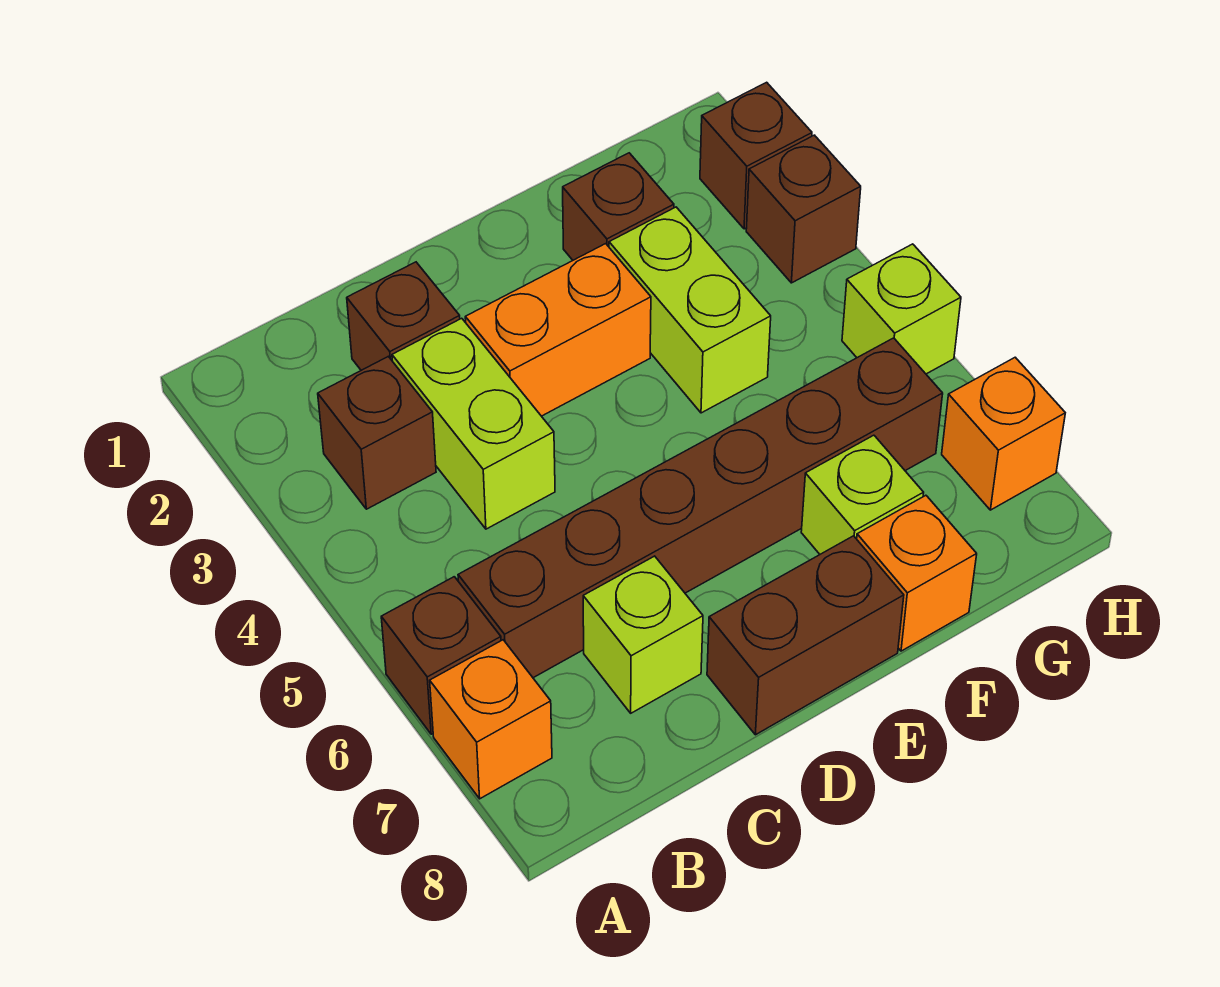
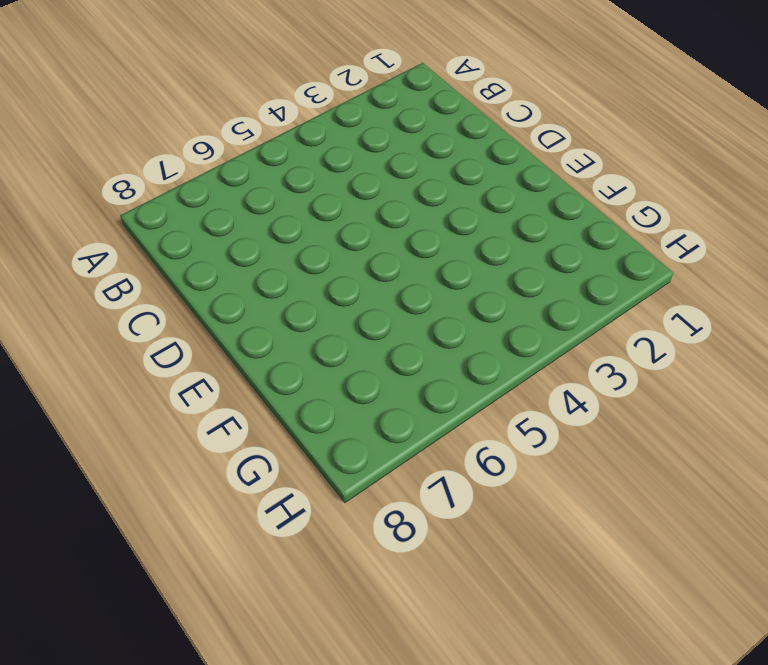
none -> brown 1x1 brick [381,577,501,734]
none -> orange 1x1 brick [430,640,552,799]
none -> brown 1x1 brick [318,356,436,509]

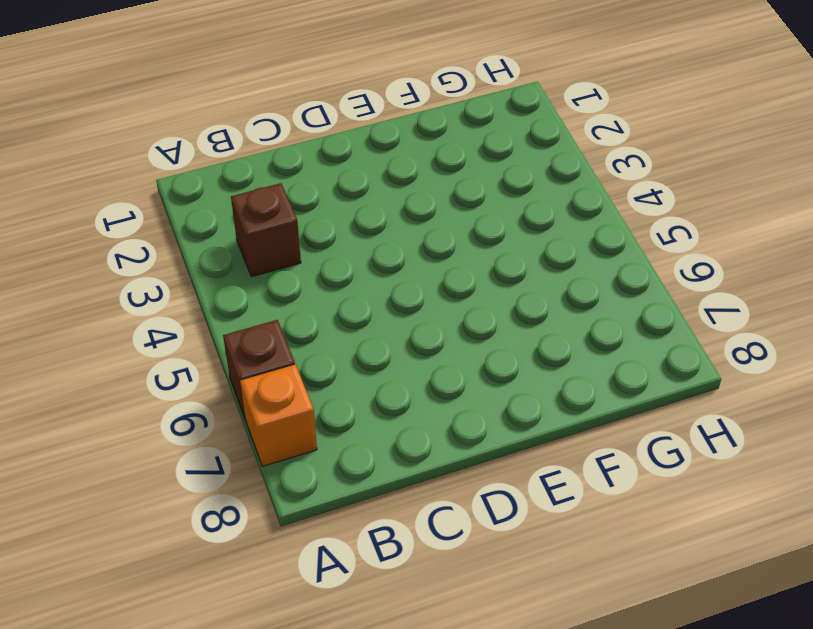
none -> brown 1x6 brick [458,338,943,678]
none -> brown 1x1 brick [347,262,460,370]
none -> lime 1x2 brick [392,318,555,529]

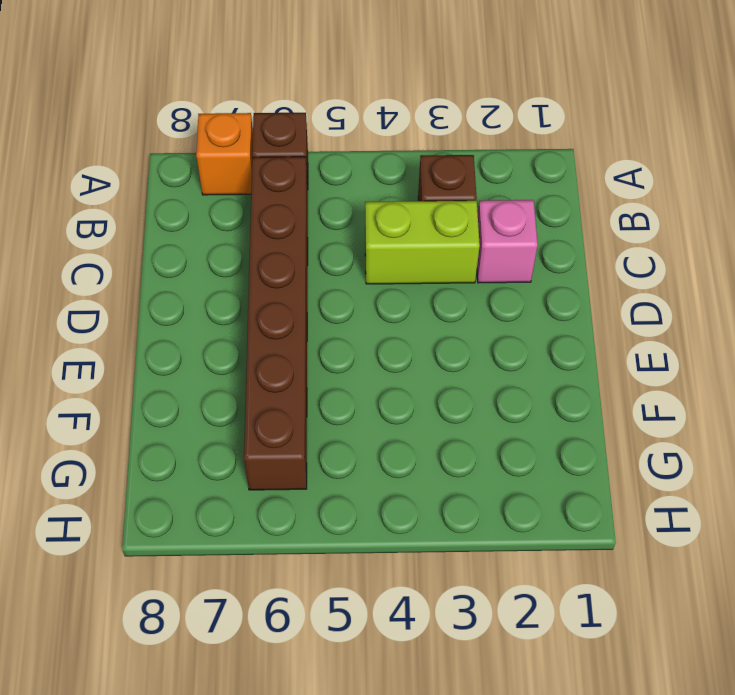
pink 1x1 brick [477,200,538,283] -> brown 1x1 brick [347,262,460,370]
none -> lime 1x1 brick [583,556,703,713]
none -> orange 1x2 brick [465,244,651,416]
none -> brown 1x2 brick [707,536,904,735]

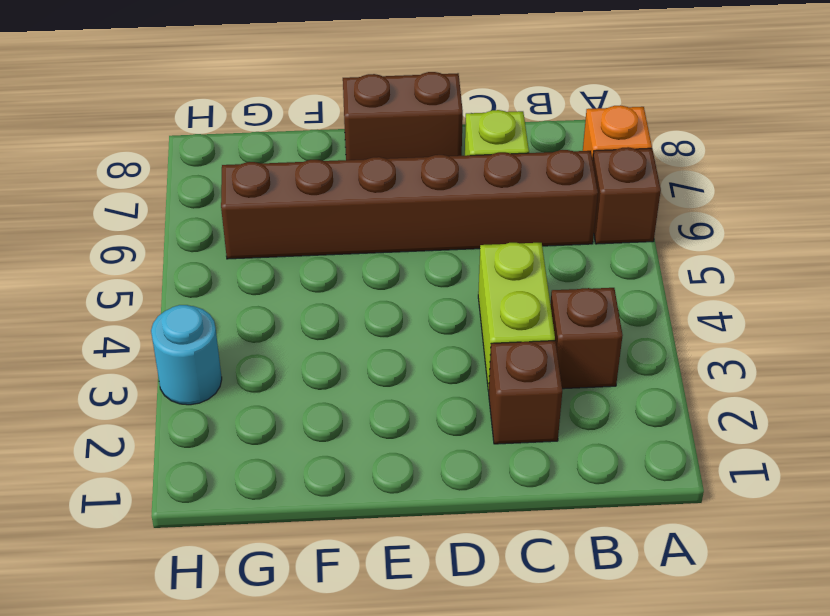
cyan 1x1 round brick [151,305,222,405] -> brown 1x1 brick [746,135,861,283]
none -> orange 1x2 brick [465,244,651,416]
none -> brown 1x1 brick [563,153,674,260]
none -> lime 1x2 brick [609,207,771,413]

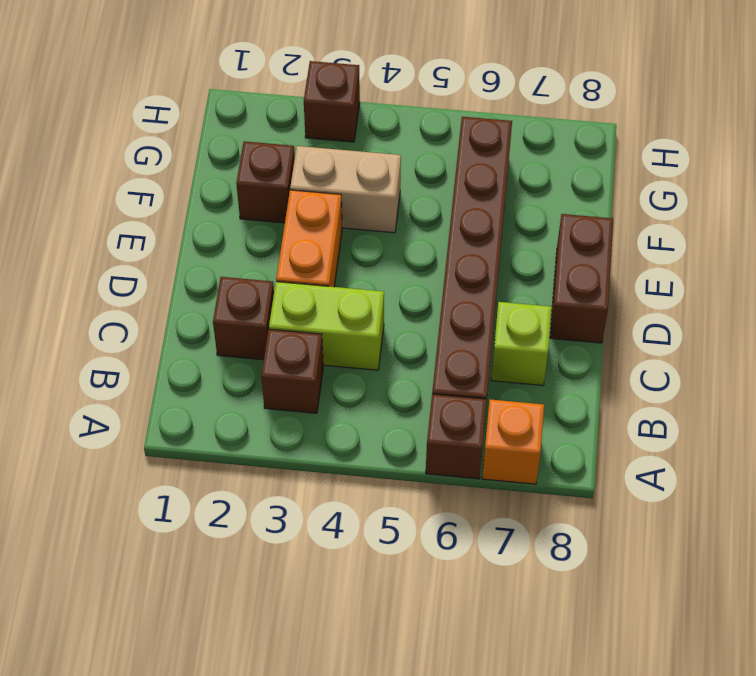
tan 1x2 brick [290,146,401,233] -> lime 1x2 brick [609,207,771,413]
none -> lime 1x1 brick [801,435,924,554]
none -> orange 1x1 brick [857,495,977,651]
none -> brown 1x1 brick [700,82,812,229]

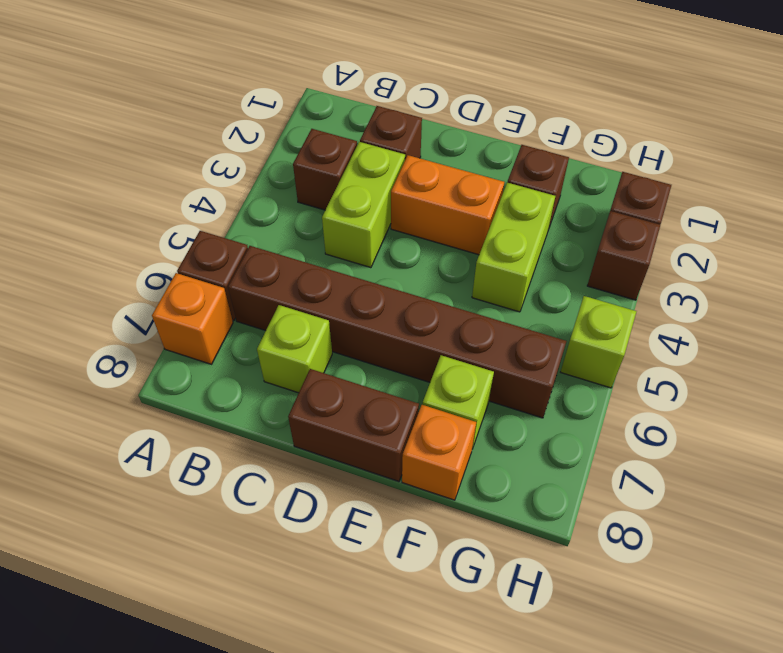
none -> orange 1x1 brick [942,357,1065,510]

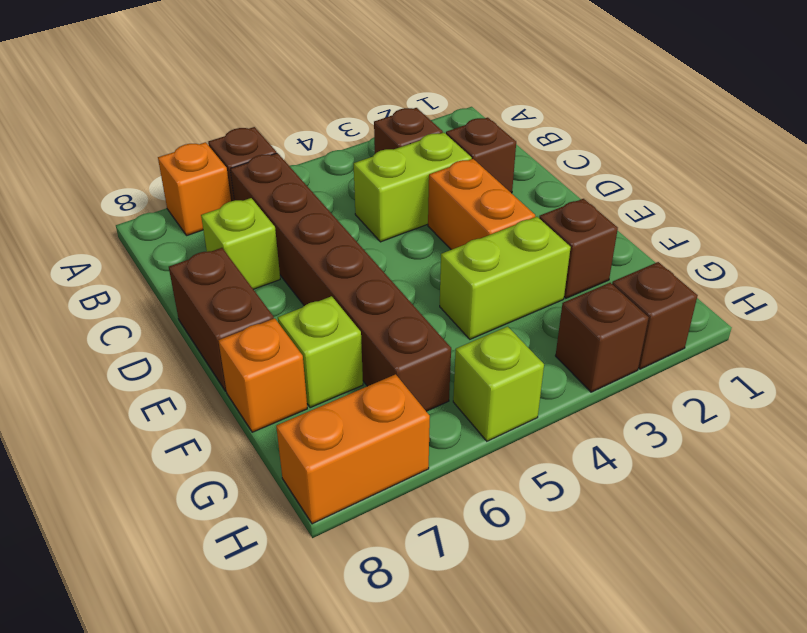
orange 1x2 brick [276,374,430,524] -> orange 1x1 brick [942,357,1065,510]

